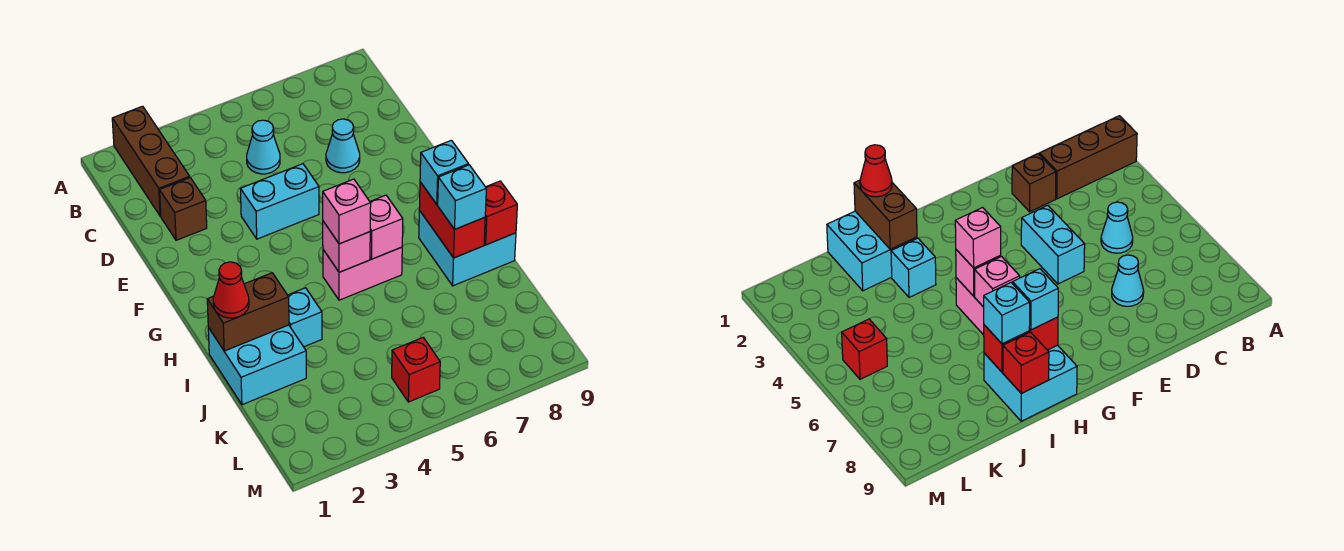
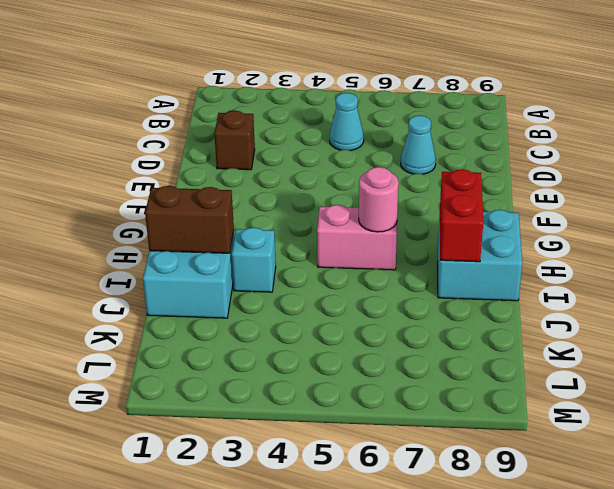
pink 1x1 round brick [359,167,399,232] -> pink 1x1 brick [370,195,403,259]
none -> brown 1x3 brick [112,106,190,216]
none -> cyan 1x2 brick [241,164,319,239]
none -> red 1x1 brick [392,338,440,402]

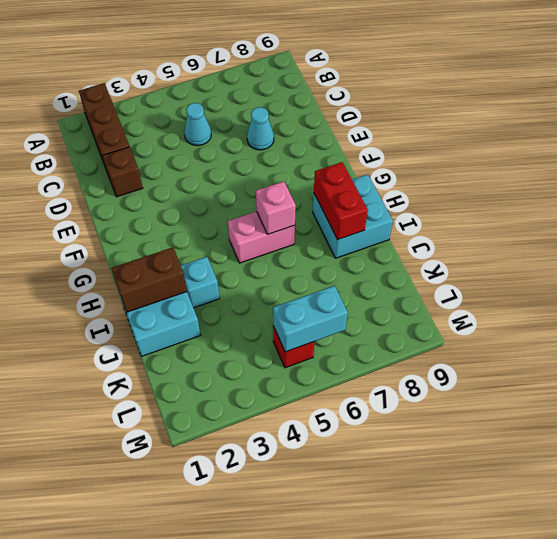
cyan 1x2 brick [273,286,348,352] -> cyan 1x2 brick moved to [241,164,319,239]
none -> pink 1x1 brick [323,221,370,272]
none -> red 1x1 brick [484,181,517,245]
none -> pink 1x1 brick [323,179,371,244]

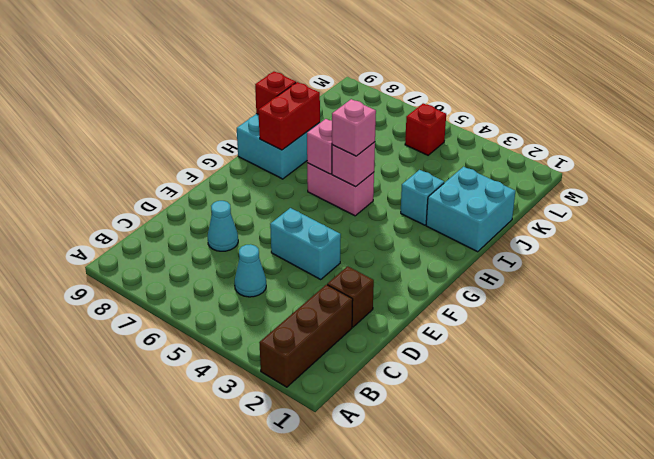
none -> brown 1x2 brick [207,273,289,351]
none -> cyan 1x1 brick [420,140,468,204]
none -> red 1x1 cone [213,262,249,318]

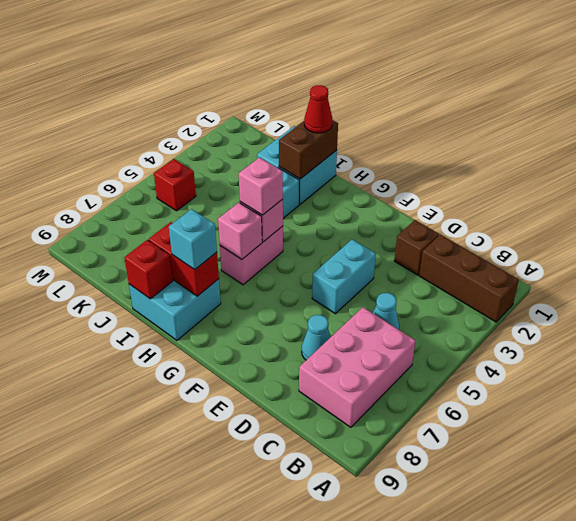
pink 2x3 brick [299,307,415,427] -> none
none -> cyan 1x1 brick [438,165,486,229]

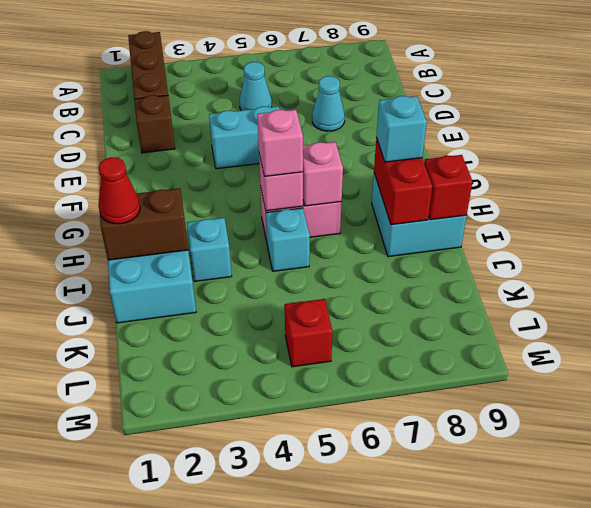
cyan 1x1 brick [266,208,310,271] -> cyan 1x1 brick moved to [438,165,486,229]

